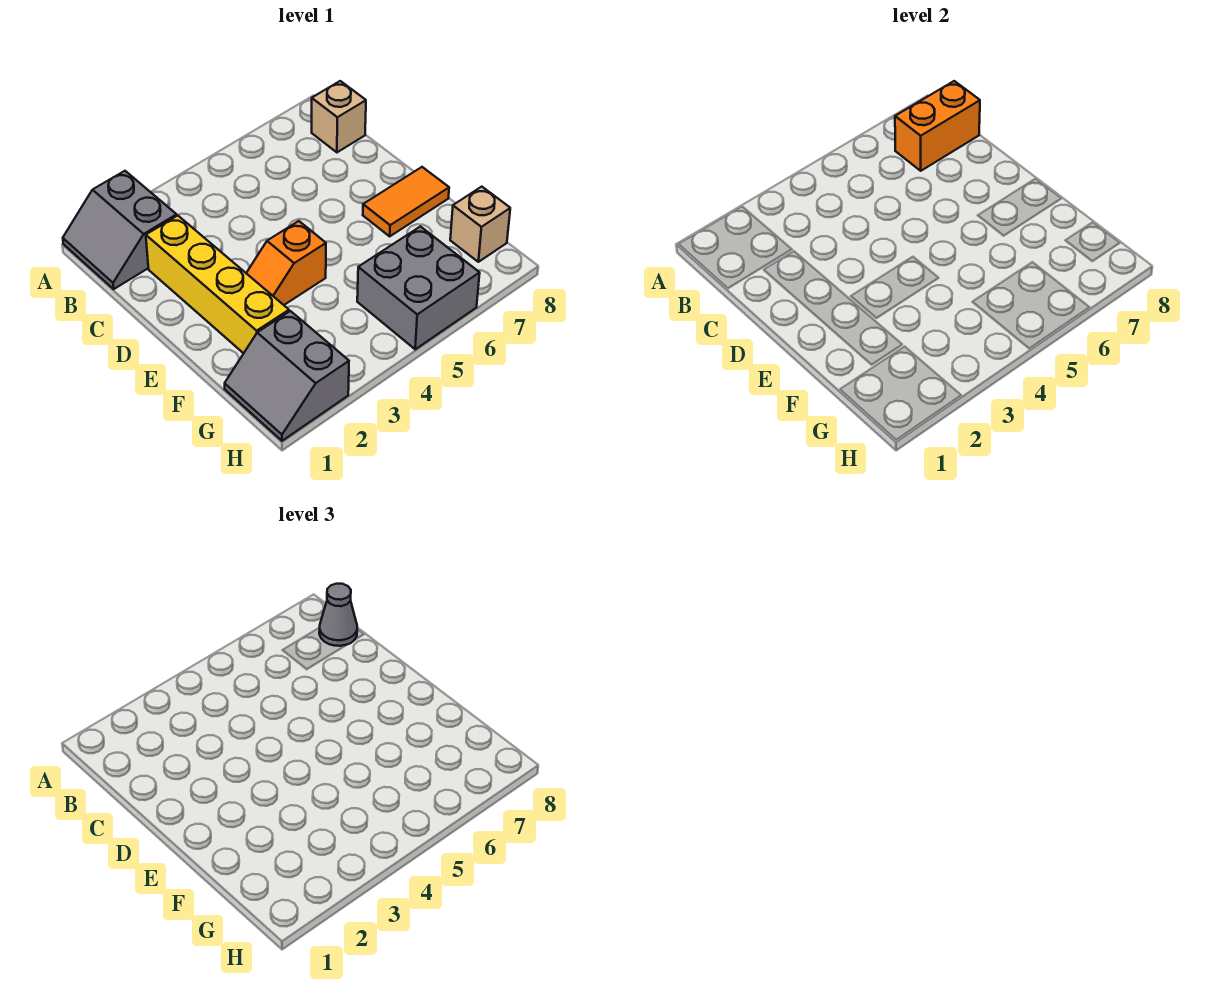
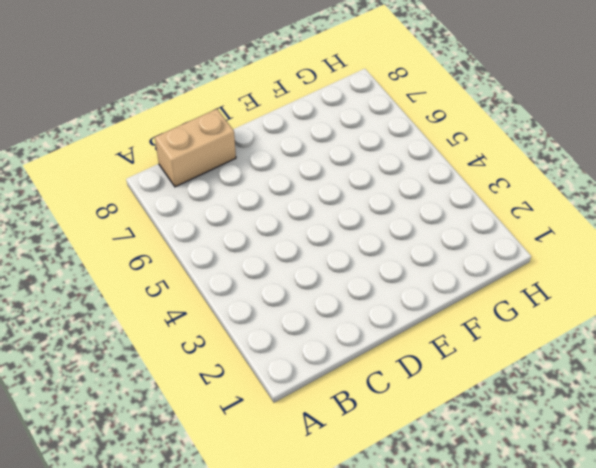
tan 1x2 brick [155,109,236,187] -> tan 1x1 brick [312,81,366,152]
none -> grey 2x2 slope [63,171,177,289]
none -> yellow 1x4 brick [146,216,289,353]

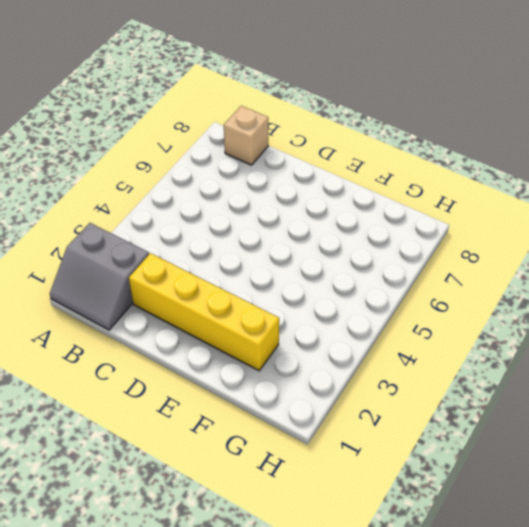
none -> orange 1x2 slope [246,221,326,305]
none -> orange 1x2 tile [363,167,449,236]

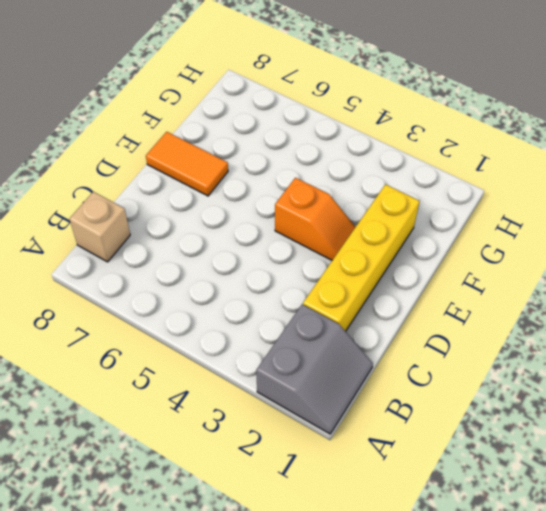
none -> grey 2x2 slope [225,311,349,441]
none -> grey 2x2 brick [357,227,480,349]

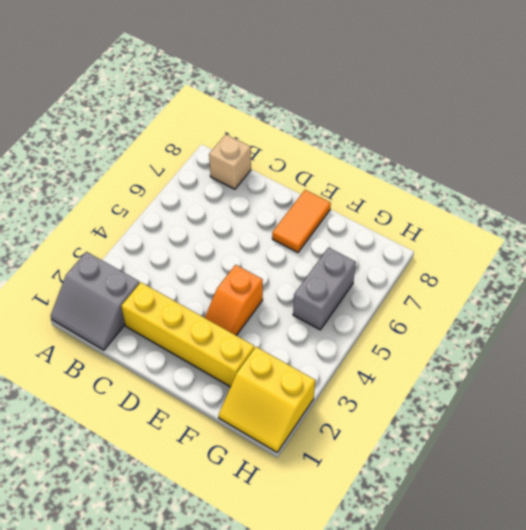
yellow 2x2 slope [219,347,315,452] -> grey 2x2 slope [225,311,349,441]
grey 1x2 brick [293,248,356,330] -> grey 2x2 brick [357,227,480,349]
none -> tan 1x1 brick [450,187,510,262]
none -> orange 1x2 brick [895,81,980,171]

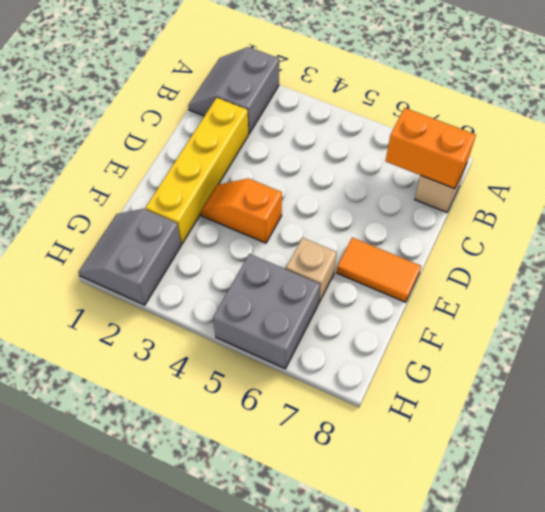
tan 1x1 brick [286,238,337,303] -> tan 1x1 brick moved to [450,187,510,262]
none -> grey 1x1 cone [319,584,357,646]

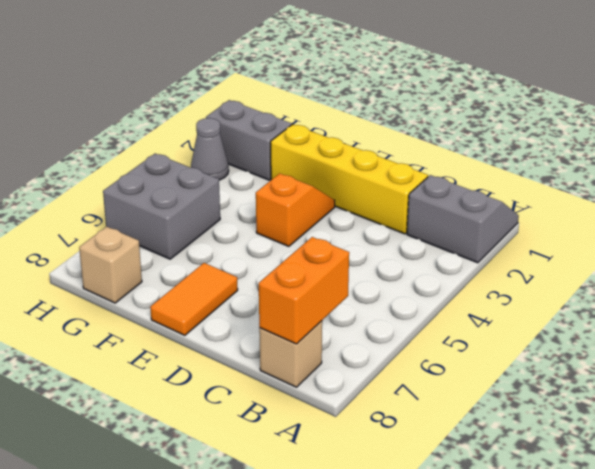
grey 1x1 cone [191,118,229,180] -> grey 1x1 cone moved to [319,584,357,646]

